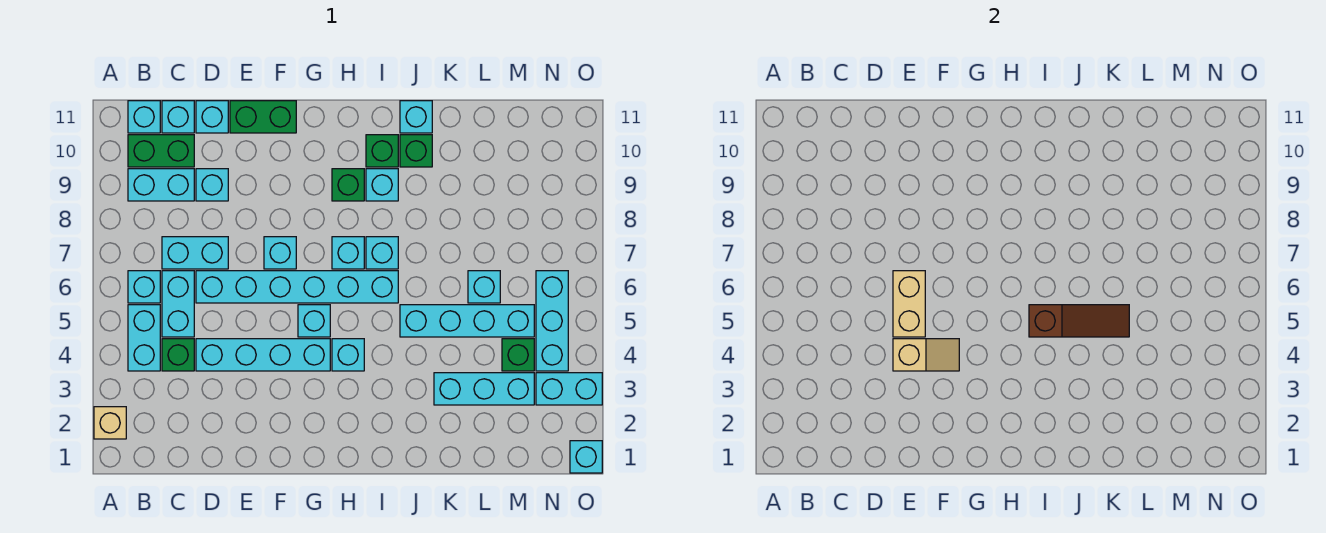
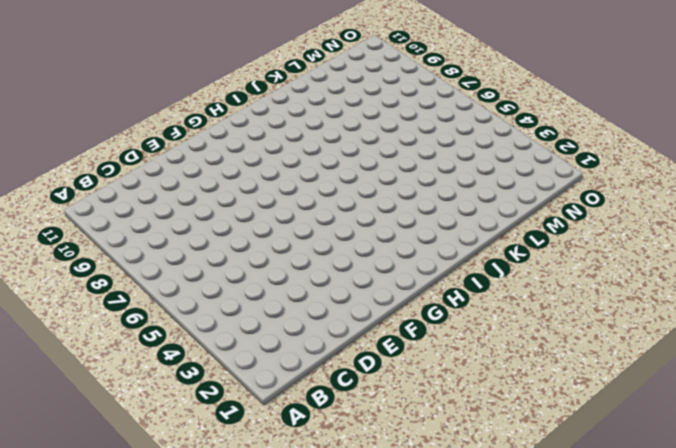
none -> tan 1x1 brick [94,407,126,439]
none -> cyan 1x2 brick [128,305,160,371]
none -> cyan 1x1 brick [128,271,160,303]
none -> cyan 1x2 brick [128,169,194,201]

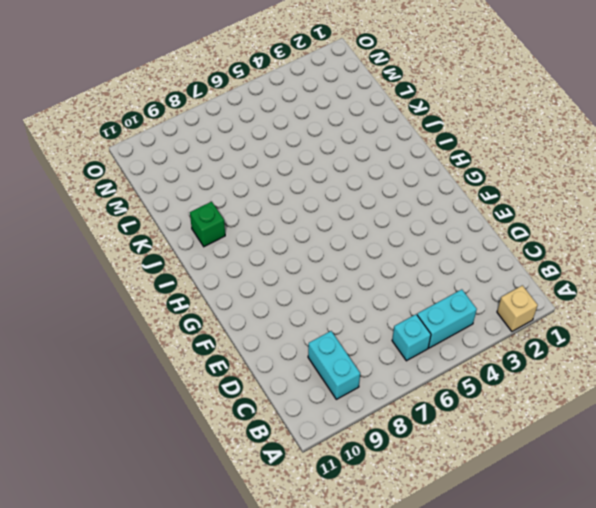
none -> green 1x2 brick [128,135,194,167]
none -> cyan 1x1 brick [128,101,160,133]
none -> green 1x1 brick [162,339,194,371]
none -> cyan 1x2 brick [162,271,194,337]

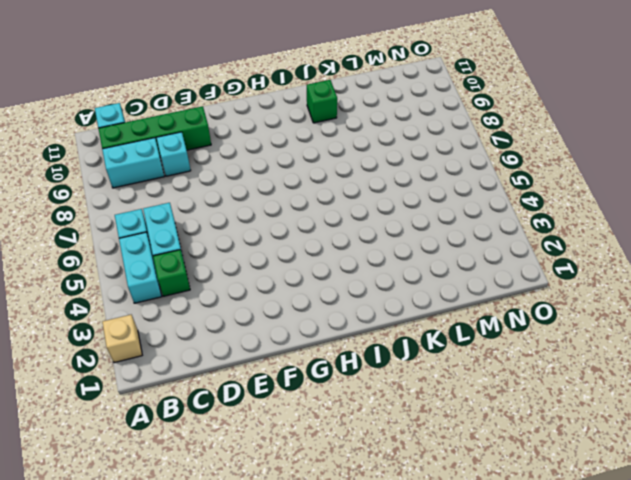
green 1x4 brick [98,106,211,156] -> green 1x2 brick [128,135,194,167]
none -> cyan 1x2 brick [162,237,228,269]
none -> cyan 1x1 brick [162,101,194,133]
none -> cyan 1x4 brick [196,339,330,371]
none -> cyan 1x6 brick [196,271,398,303]

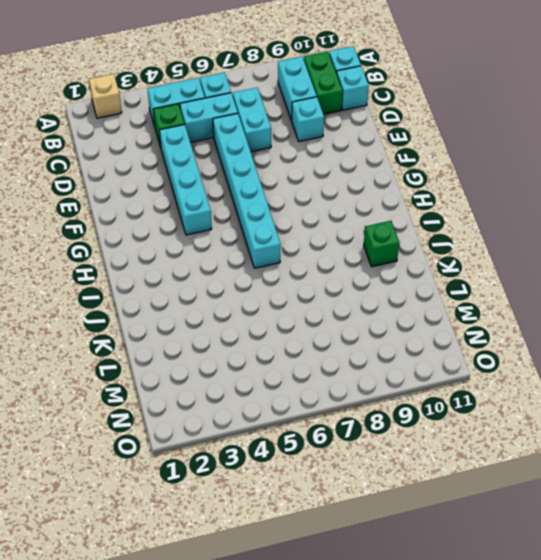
none -> cyan 1x1 brick [196,101,228,133]
none -> green 1x2 brick [230,101,296,133]
none -> cyan 1x1 brick [264,237,296,269]
none -> cyan 1x1 brick [298,305,330,337]

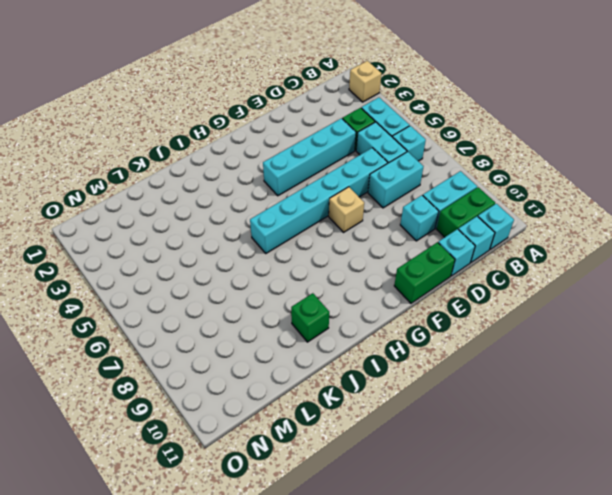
tan 1x1 brick [329,187,364,232] -> cyan 1x1 brick [264,237,296,269]
none -> cyan 1x1 brick [298,305,330,337]
none -> cyan 1x1 brick [332,339,364,371]
none -> cyan 1x1 brick [332,237,364,269]
none -> green 1x1 brick [332,169,364,201]

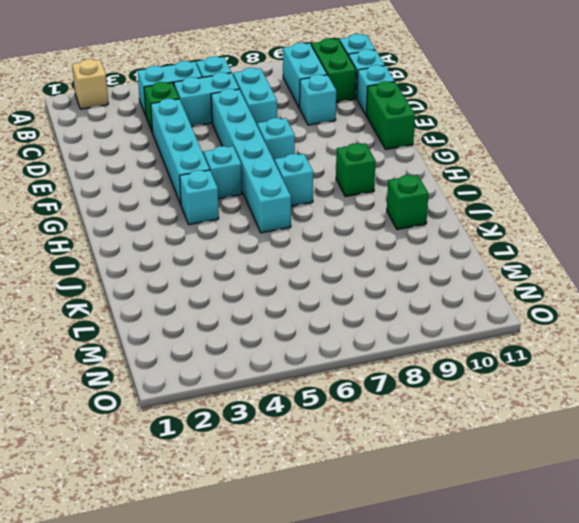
none -> cyan 1x1 brick [366,237,398,269]
none -> cyan 1x1 brick [366,169,398,201]
none -> green 1x1 brick [366,135,398,167]
none -> cyan 1x4 brick [400,305,534,337]

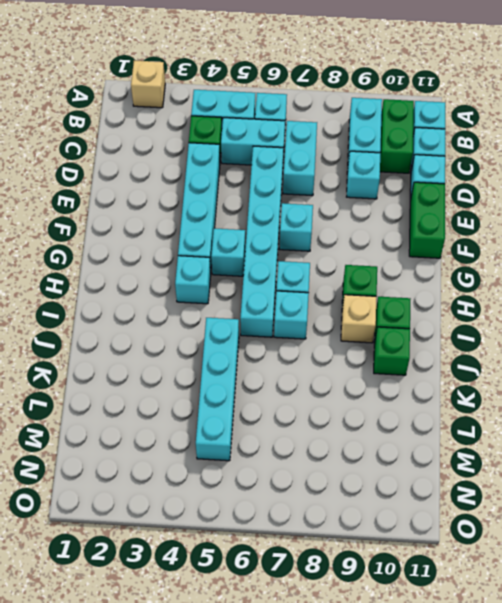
tan 1x1 brick [341,295,377,343] -> cyan 1x1 brick [366,169,398,201]
none -> cyan 1x1 brick [400,101,432,133]
none -> cyan 1x3 brick [434,373,534,405]
none -> cyan 1x1 brick [468,271,500,303]
none -> green 1x1 brick [502,339,534,371]

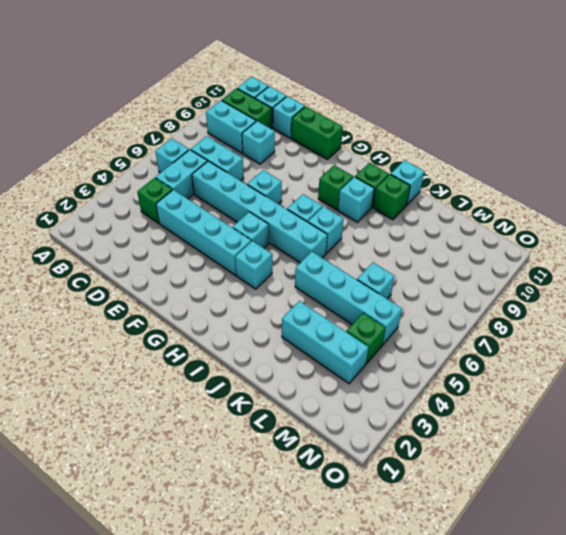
none -> tan 1x1 brick [94,407,126,439]
none -> cyan 1x2 brick [128,305,160,371]
none -> cyan 1x2 brick [536,373,602,405]
none -> cyan 1x3 brick [536,271,568,371]

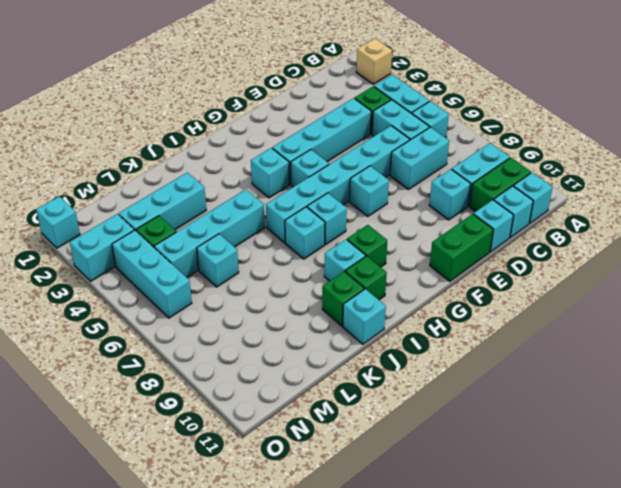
none -> tan 1x2 slope [893,339,959,371]
none -> tan 1x2 brick [893,271,925,337]
none -> brown 1x3 slope [1029,305,1129,337]

